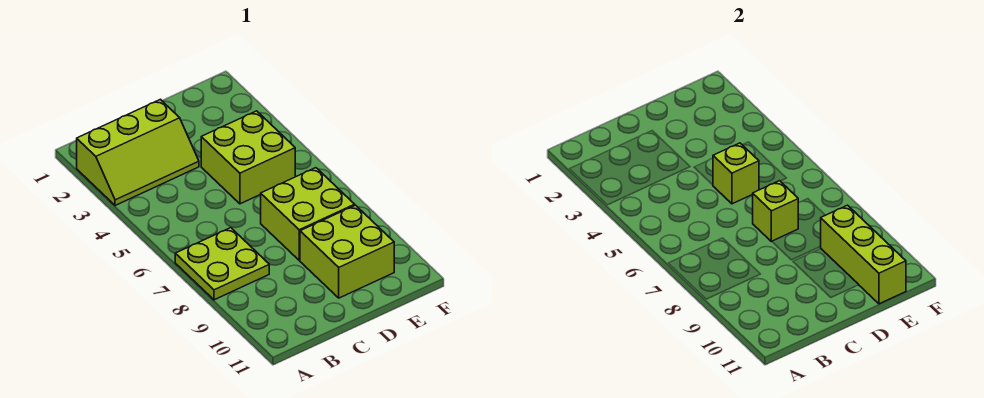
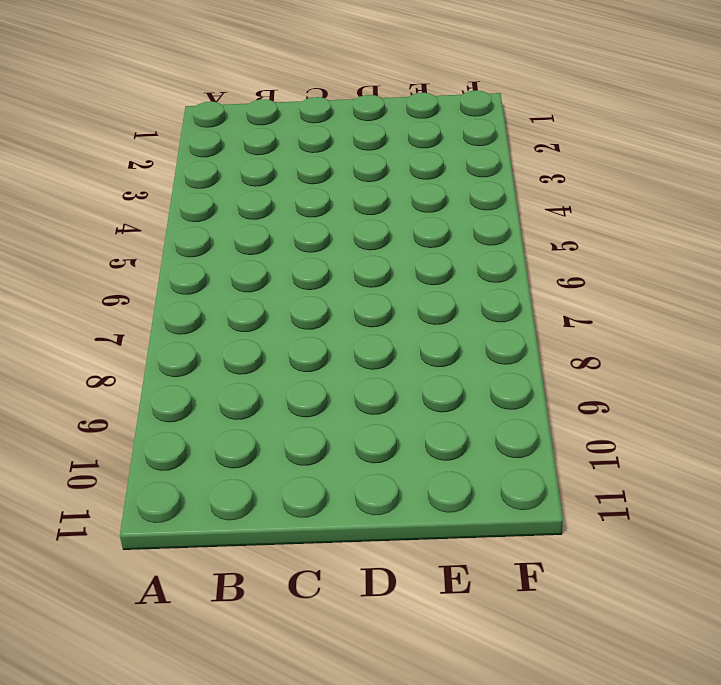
none -> lime 2x3 slope [77,99,199,206]
none -> lime 2x2 plate [175,228,269,300]

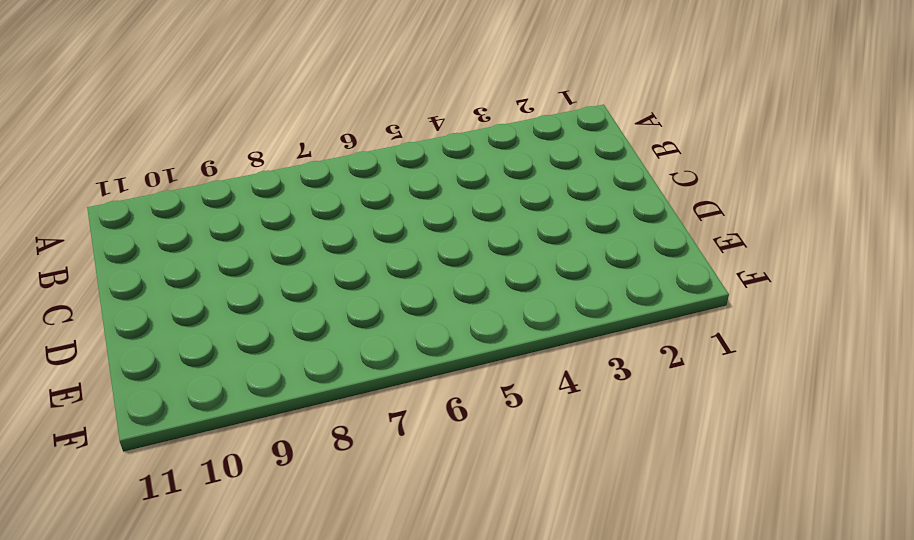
none -> lime 2x3 slope [77,99,199,206]
none -> lime 2x2 plate [175,228,269,300]

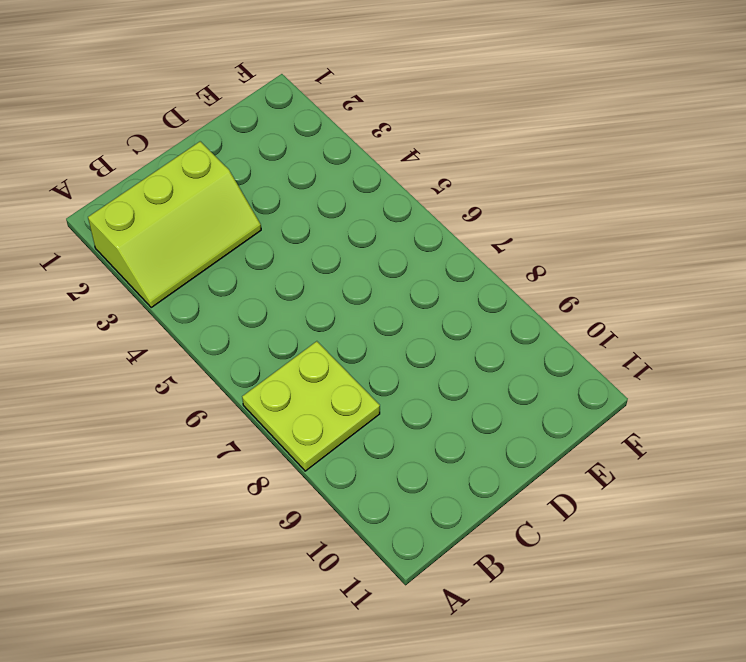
none -> lime 2x2 brick [201,111,295,204]
none -> lime 2x2 brick [261,168,355,260]

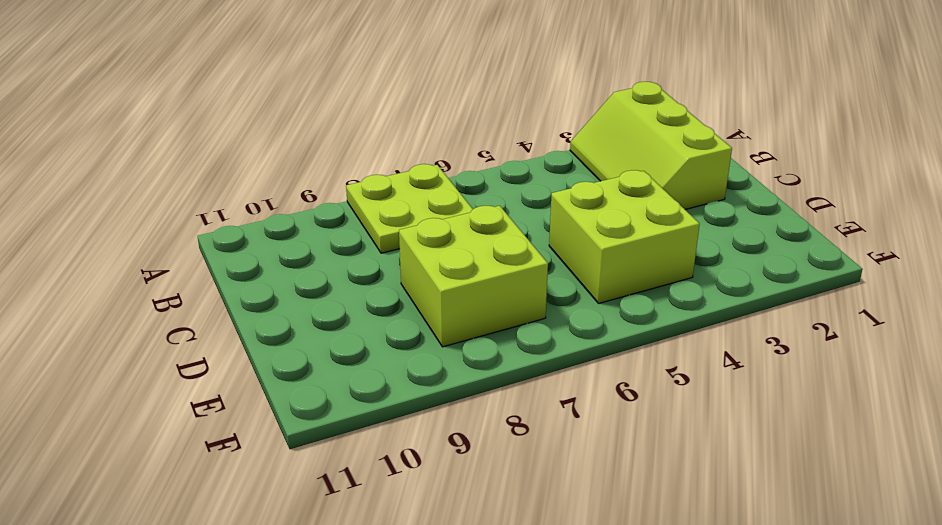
none -> lime 2x2 brick [300,205,394,298]
none -> lime 1x1 brick [713,143,759,204]

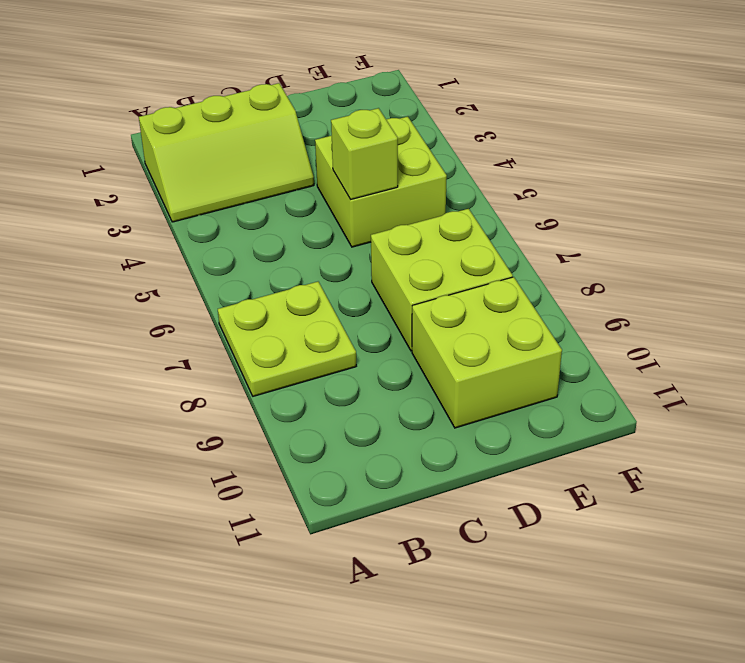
none -> lime 1x1 brick [753,181,798,242]
none -> lime 1x3 brick [820,205,906,304]

